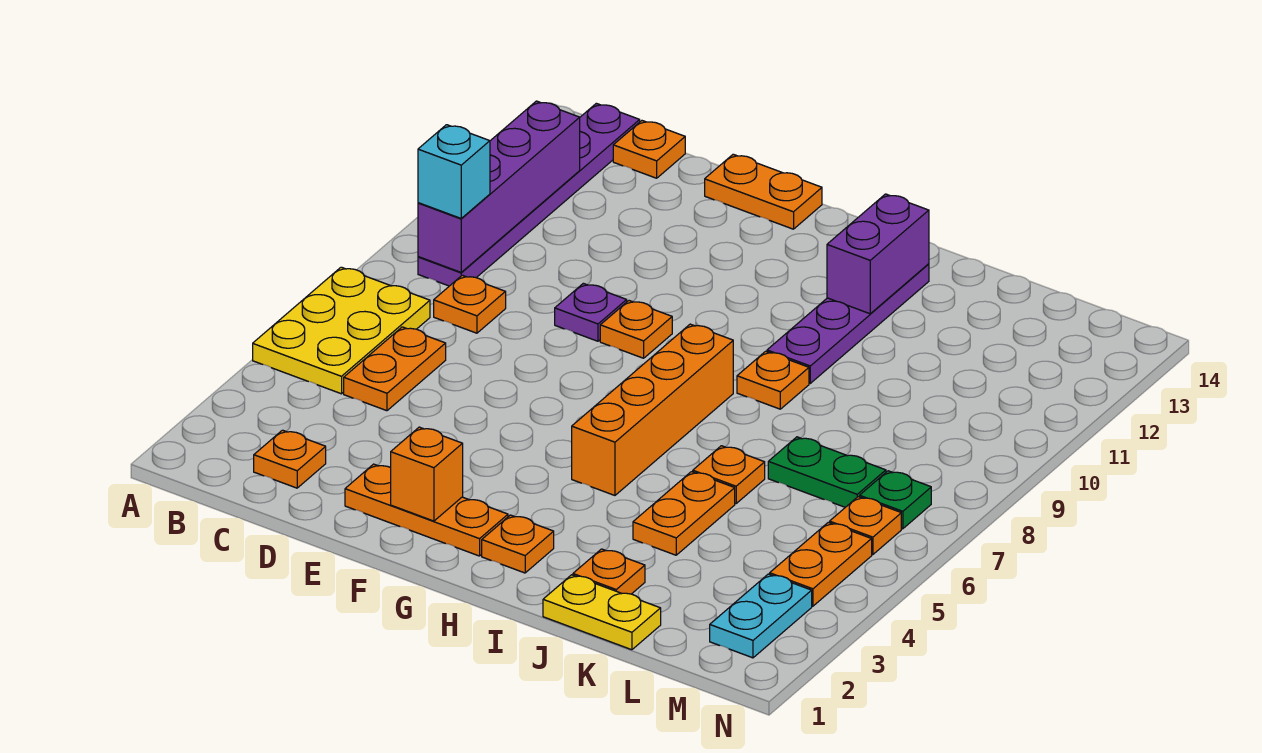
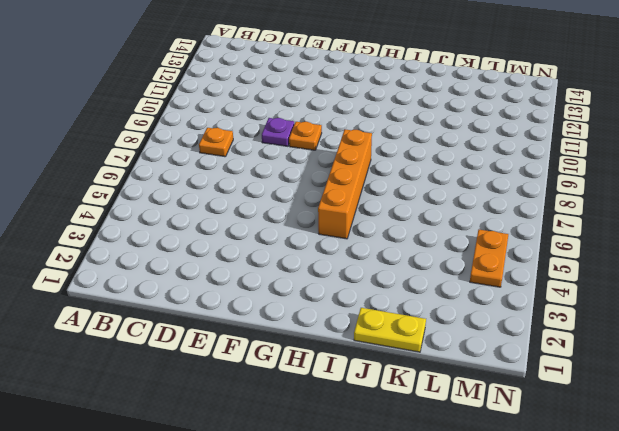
none -> yellow 2x3 plate [253,267,430,394]
none -> purple 1x6 plate [418,103,640,286]
none -> orange 1x1 plate [254,430,326,488]

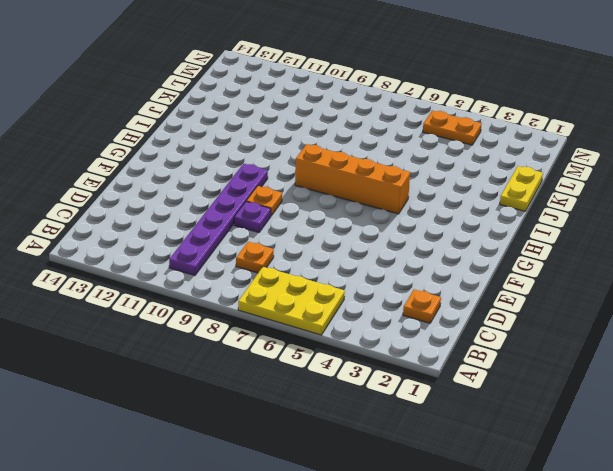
purple 1x6 plate [169,164,268,275] -> purple 1x6 plate turned to [418,103,640,286]
none -> orange 1x2 plate [344,327,446,411]
none -> orange 1x1 plate [613,121,685,178]
none -> orange 1x3 plate [345,464,508,556]

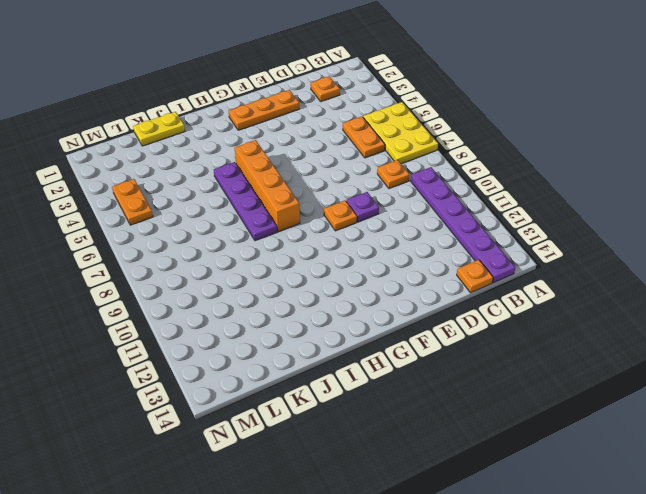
purple 1x4 plate [214,162,277,241] -> purple 1x4 plate moved to [767,264,929,383]
none -> orange 1x2 plate [705,154,822,229]
none -> orange 1x1 plate [482,515,554,573]
none -> orange 1x1 plate [737,351,809,409]

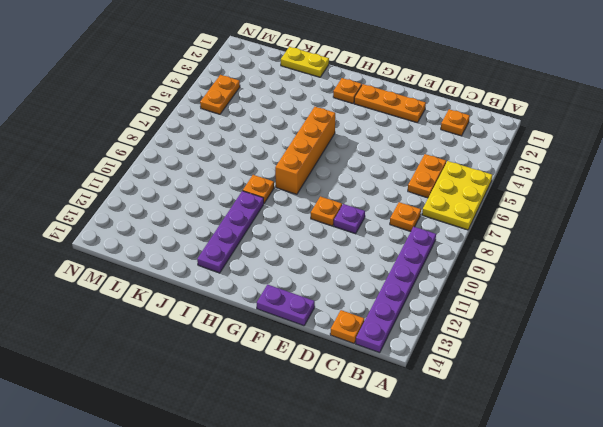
purple 1x2 plate [257,285,315,326] -> orange 1x2 plate [705,154,822,229]
none -> orange 1x1 plate [573,549,645,594]
none -> orange 1x2 plate [633,472,735,555]
none -> orange 1x1 plate [693,446,765,504]

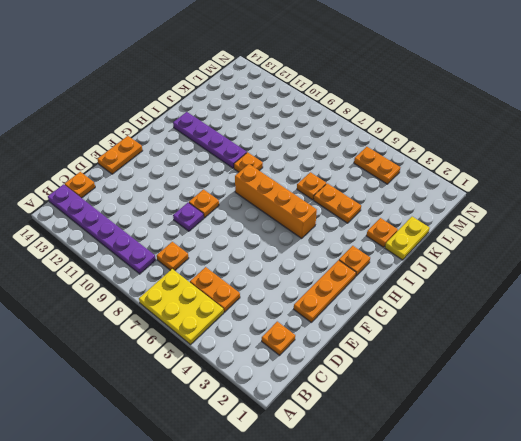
none -> green 1x2 plate [768,437,886,507]
none -> cyan 1x2 plate [710,574,812,658]
none -> orange 1x1 plate [830,497,901,555]

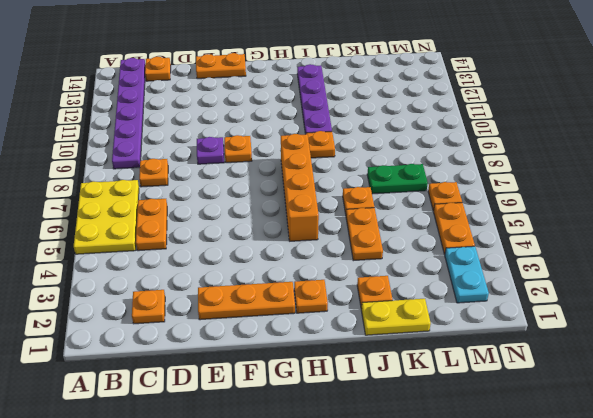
none -> green 1x1 plate [860,471,931,529]
none -> purple 1x4 brick [418,101,580,272]
none -> orange 1x1 brick [391,427,463,521]

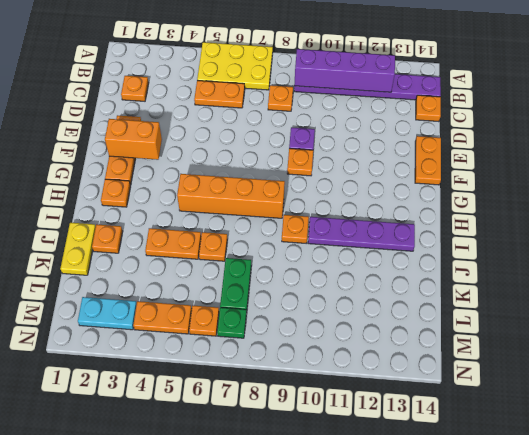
orange 1x2 brick [105,119,162,160] -> orange 1x1 brick [391,427,463,521]
none -> purple 1x2 brick [827,194,929,314]
none -> cyan 1x1 brick [418,125,490,219]

